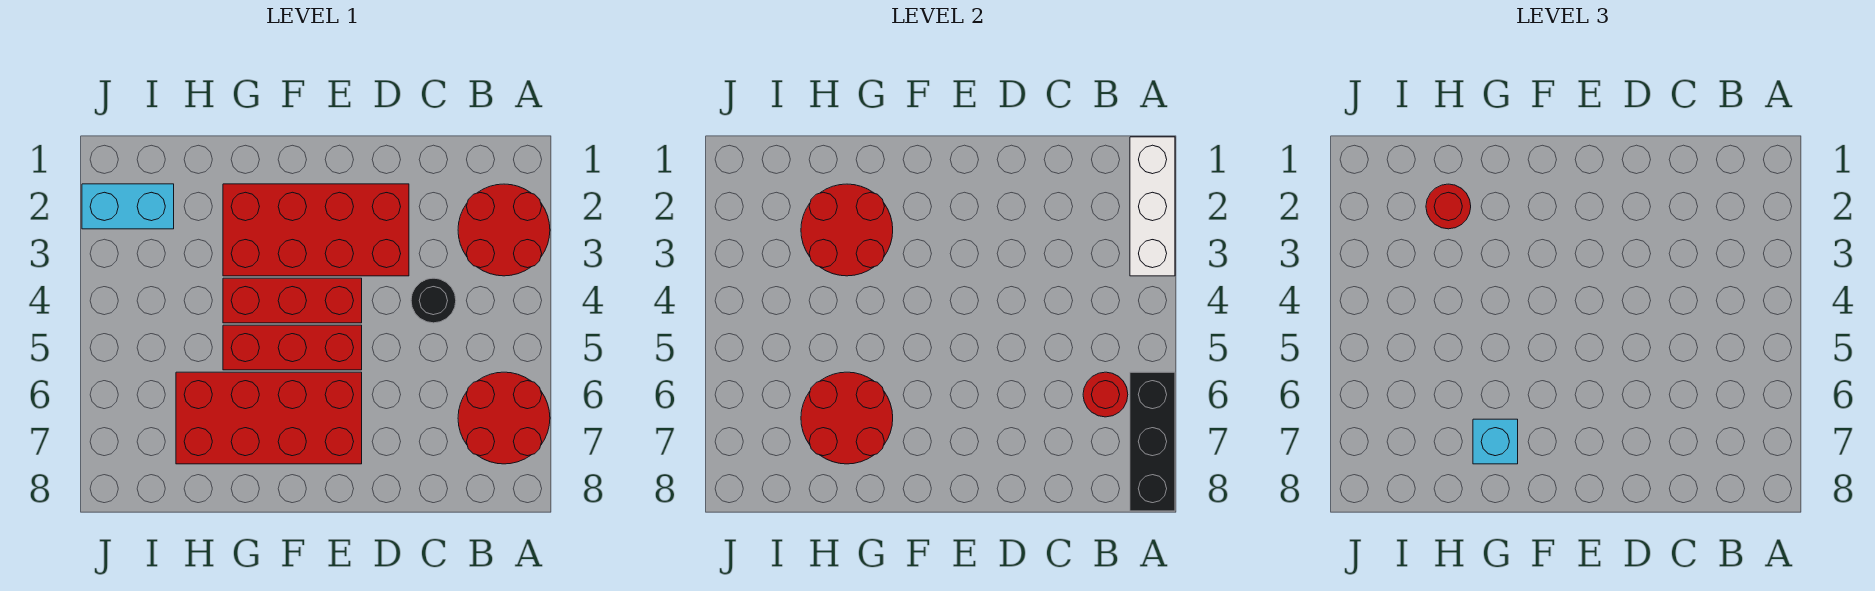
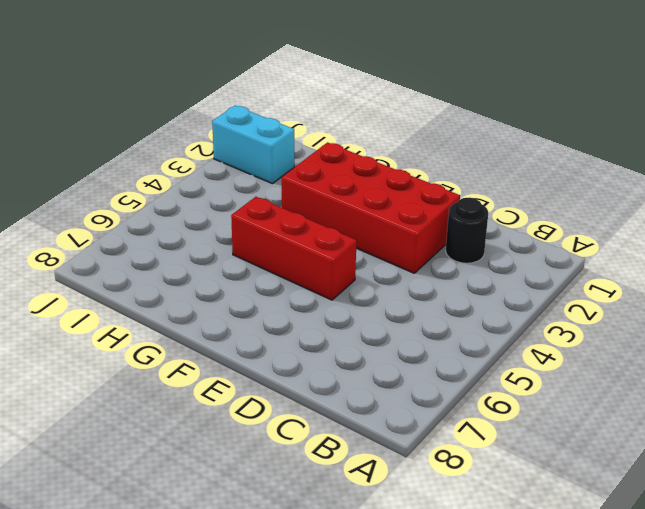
black 1x1 round brick [446,198,488,263] -> black 1x1 round brick moved to [411,278,456,323]
none -> red 2x2 round brick [458,184,550,276]
none -> red 2x2 round brick [458,372,550,464]
none -> red 1x3 brick [223,278,362,323]

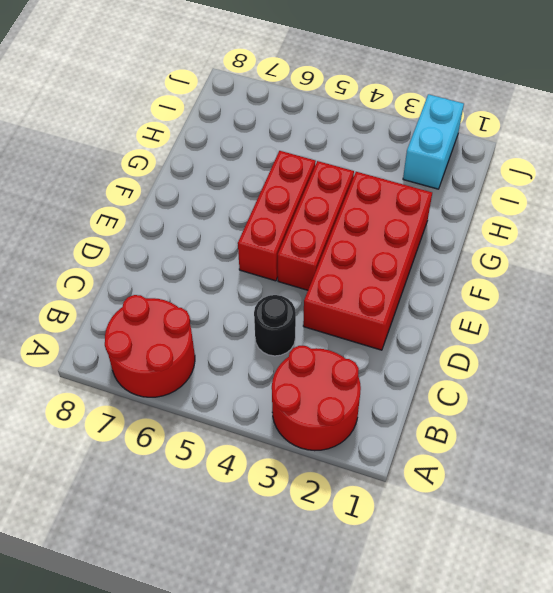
none -> red 2x4 brick [176,372,362,464]
none -> white 1x3 brick [1130,137,1175,276]
none -> black 1x3 brick [1130,372,1175,511]

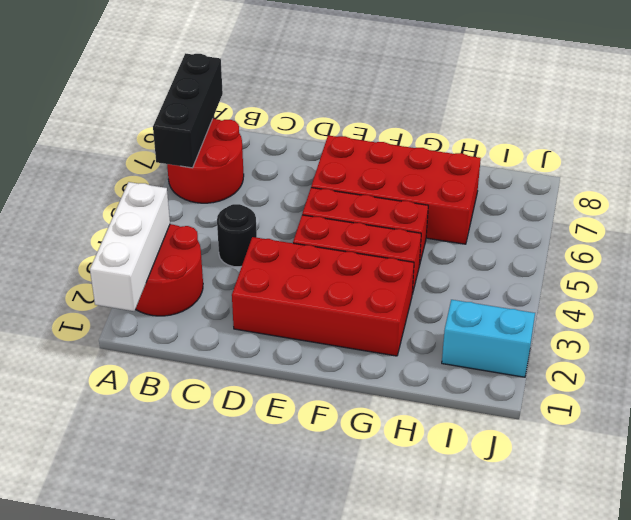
none -> red 1x1 round brick [1083,372,1128,417]
none -> red 2x2 round brick [801,184,893,276]
none -> red 2x2 round brick [801,372,893,464]

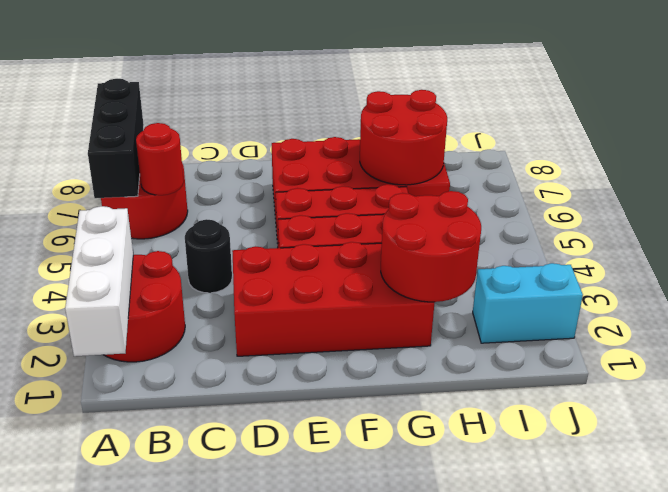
none -> cyan 1x1 brick [1473,419,1518,464]
none -> red 1x1 round brick [1426,184,1471,229]

